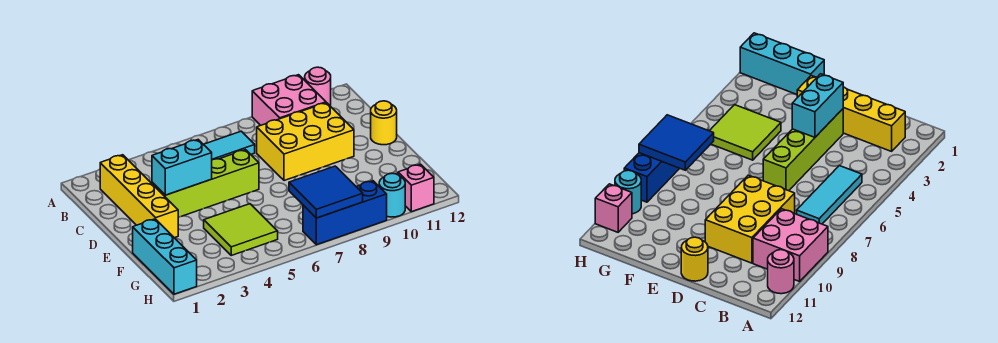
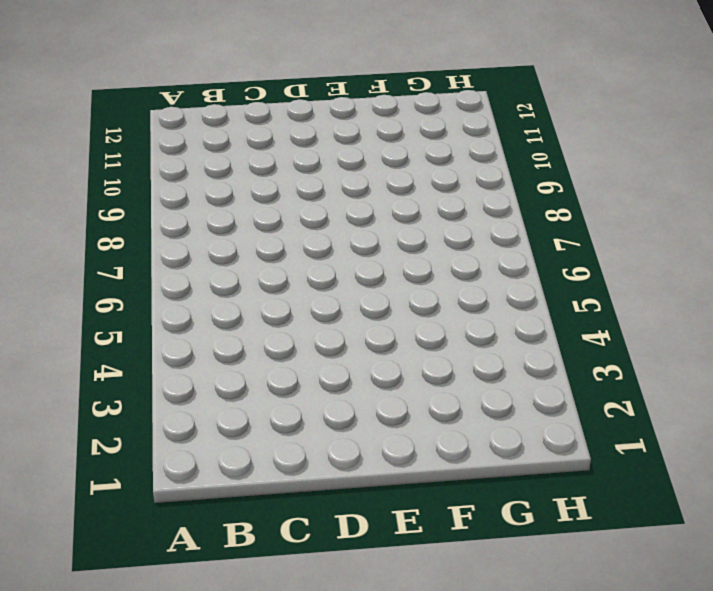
none -> pink 2x2 brick [252,75,326,125]
none -> pink 1x1 round brick [305,67,331,105]
none -> yellow 1x4 brick [100,155,178,238]

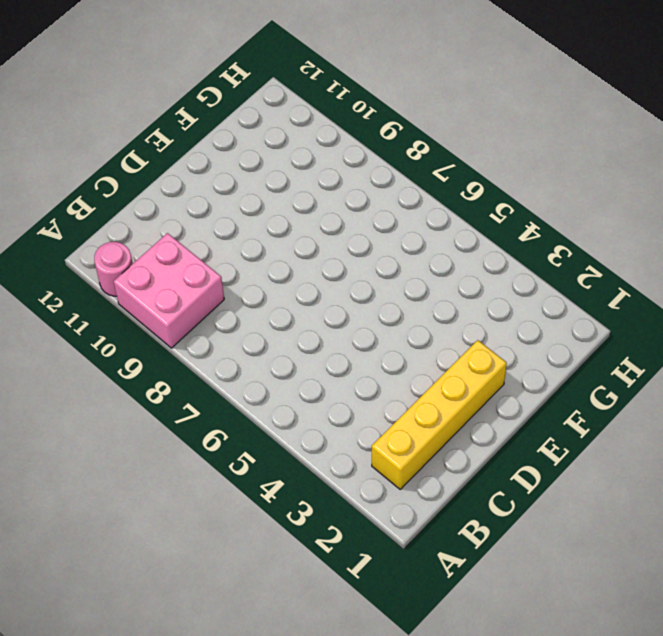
none -> cyan 1x3 tile [203,131,255,160]
none -> yellow 2x3 brick [257,103,354,181]
none -> lime 1x4 brick [152,150,259,217]

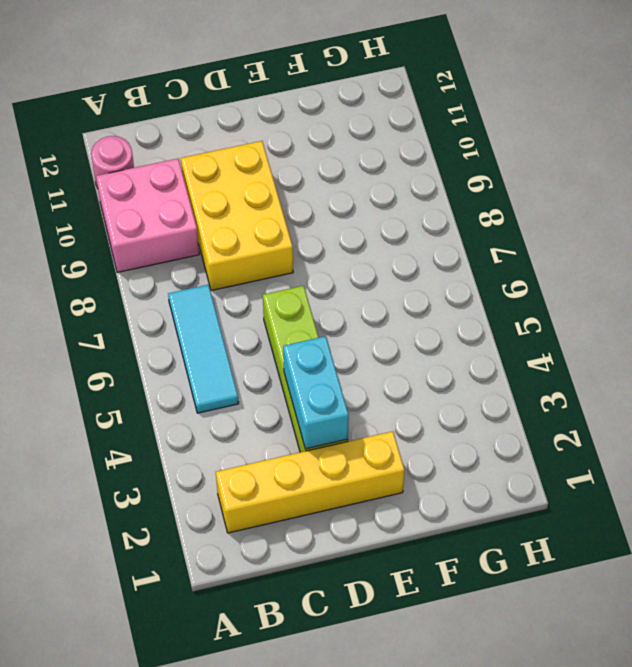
none -> yellow 1x1 round brick [371,101,397,145]
none -> cyan 1x3 brick [133,219,197,294]
none -> lime 2x2 tile [204,204,278,255]

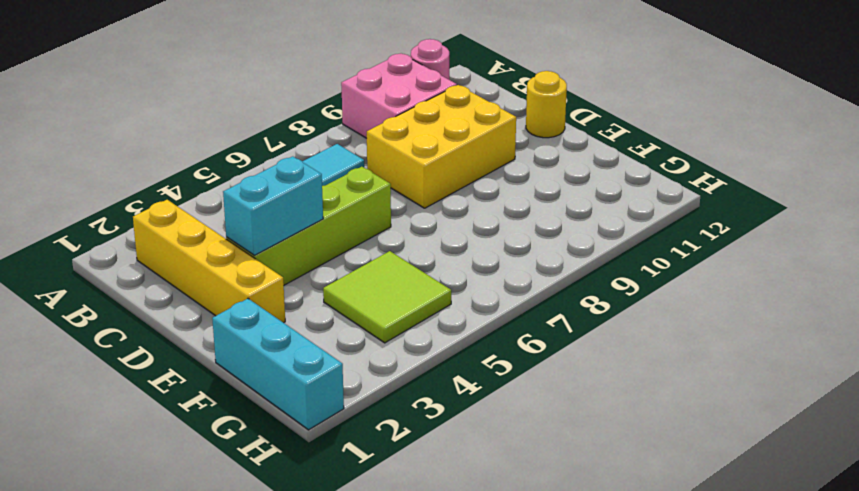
none -> blue 1x3 brick [303,181,387,245]
none -> cyan 1x1 round brick [379,173,405,217]
none -> pink 1x1 brick [398,164,434,212]

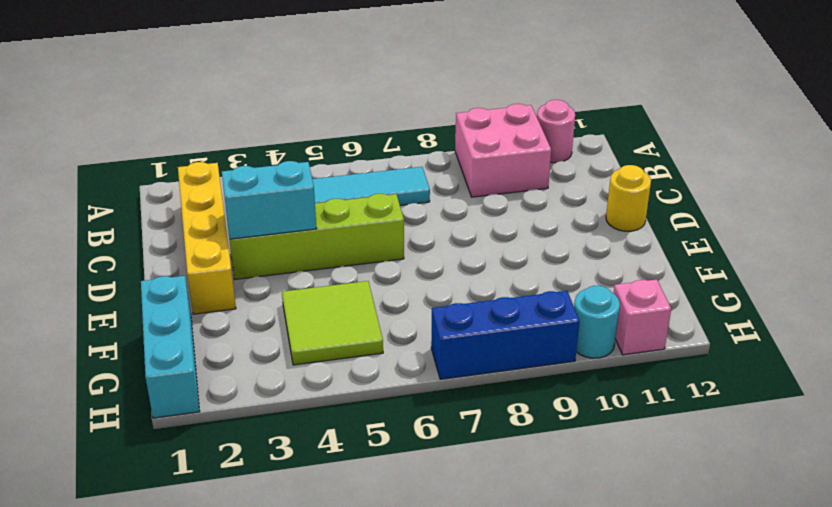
none -> yellow 2x3 brick [257,103,354,181]
none -> blue 2x2 tile [289,166,363,218]

